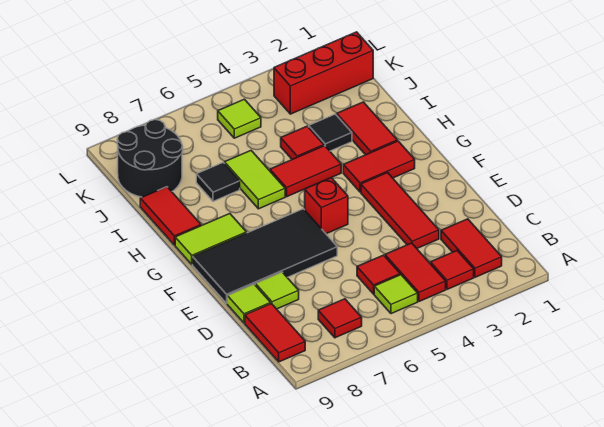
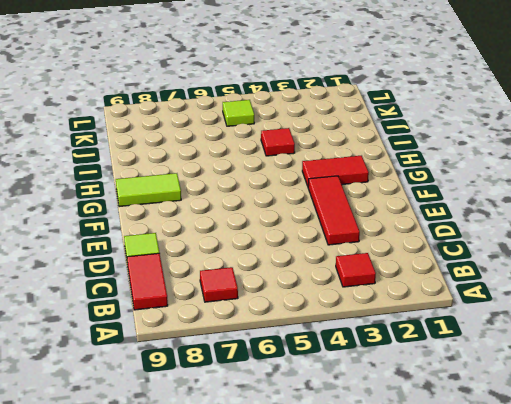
none -> red 1x2 tile [441,219,502,277]
none -> red 1x2 tile [385,243,446,301]
none -> lime 1x1 tile [374,275,418,314]

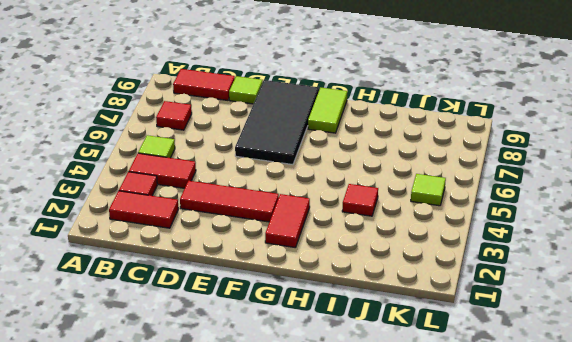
none -> red 1x1 tile [357,255,400,294]
none -> lime 1x1 tile [255,272,299,309]
none -> red 1x1 brick [305,178,348,234]

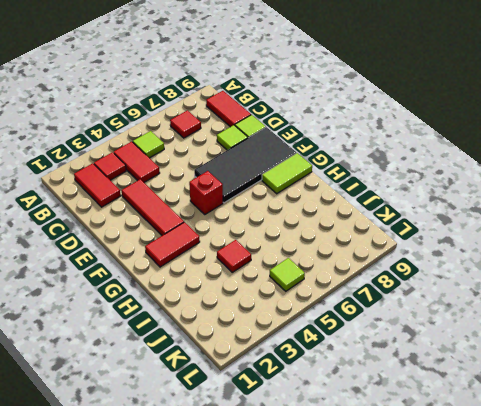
none -> red 1x1 tile [357,255,400,294]
none -> red 1x2 tile [337,102,397,155]
none -> red 1x2 tile [270,146,341,197]

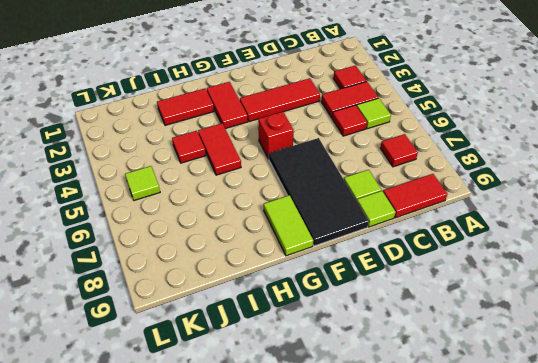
none -> red 1x2 tile [441,219,502,277]
none -> lime 1x2 tile [225,151,285,209]
none -> red 1x2 tile [140,187,201,245]

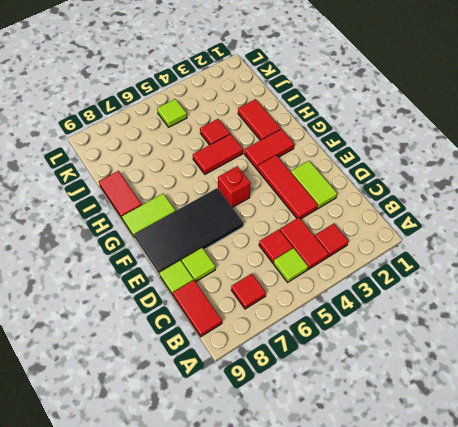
lime 1x2 tile [291,161,337,209] -> lime 1x2 tile moved to [225,151,285,209]
none -> red 1x2 tile [441,219,502,277]
none -> black 1x1 tile [309,114,352,151]
none -> black 1x1 tile [196,163,240,201]

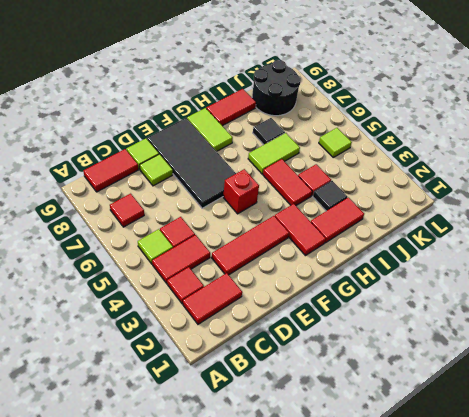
none -> red 1x3 brick [274,32,373,114]

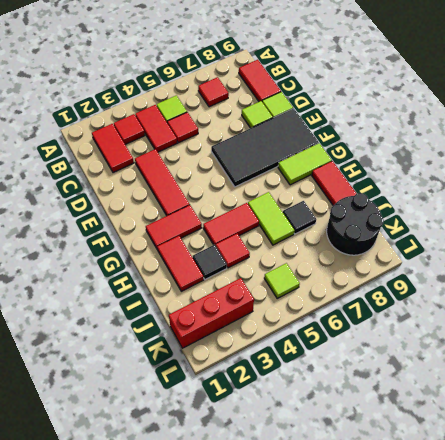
none -> red 1x1 brick [305,178,348,234]

